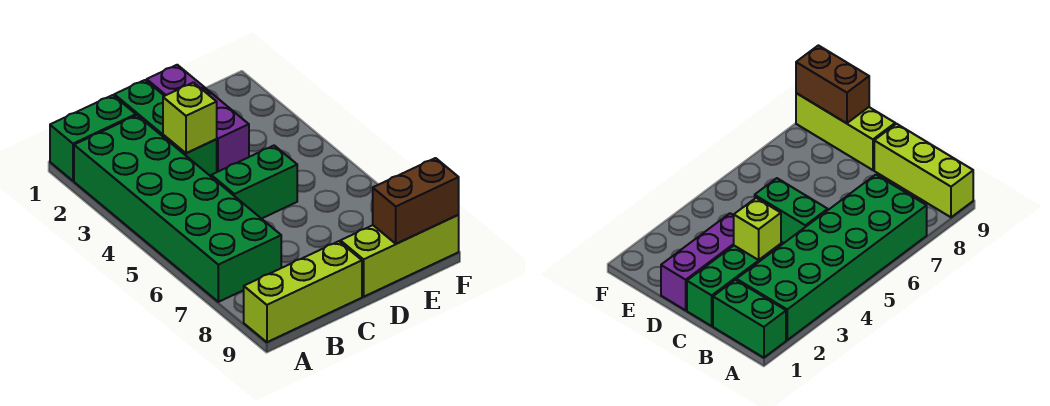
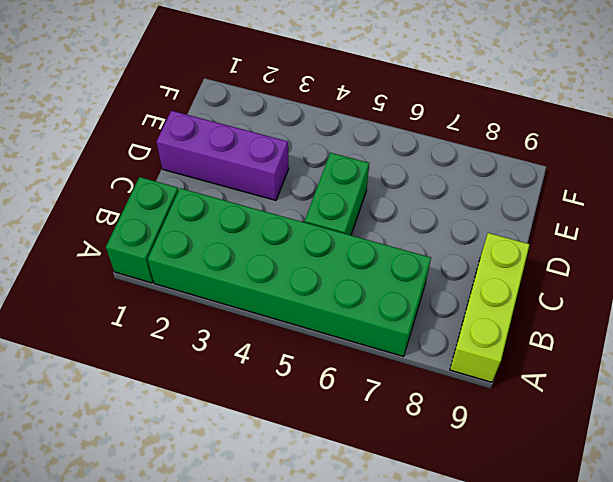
none -> green 1x3 brick [114,80,217,176]
none -> lime 1x3 brick [340,215,459,297]

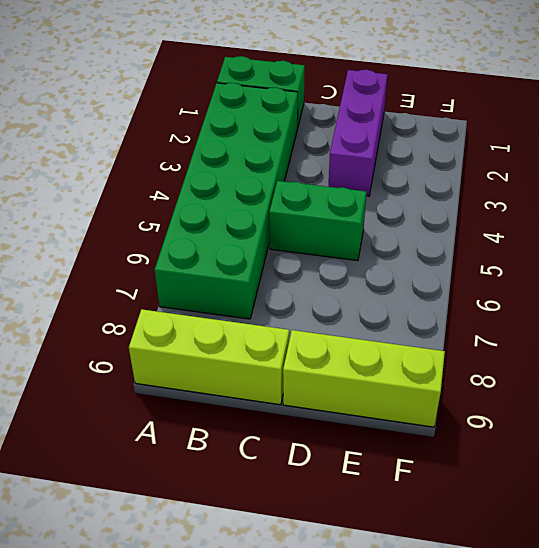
none -> green 1x3 brick [114,80,217,176]
none -> lime 1x1 brick [163,83,217,153]

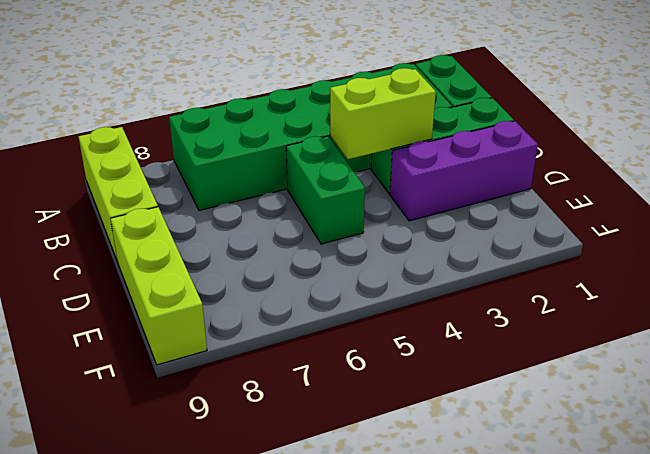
lime 1x2 brick [330,68,436,159] -> lime 1x1 brick [163,83,217,153]
none -> brown 1x2 brick [373,158,459,244]

